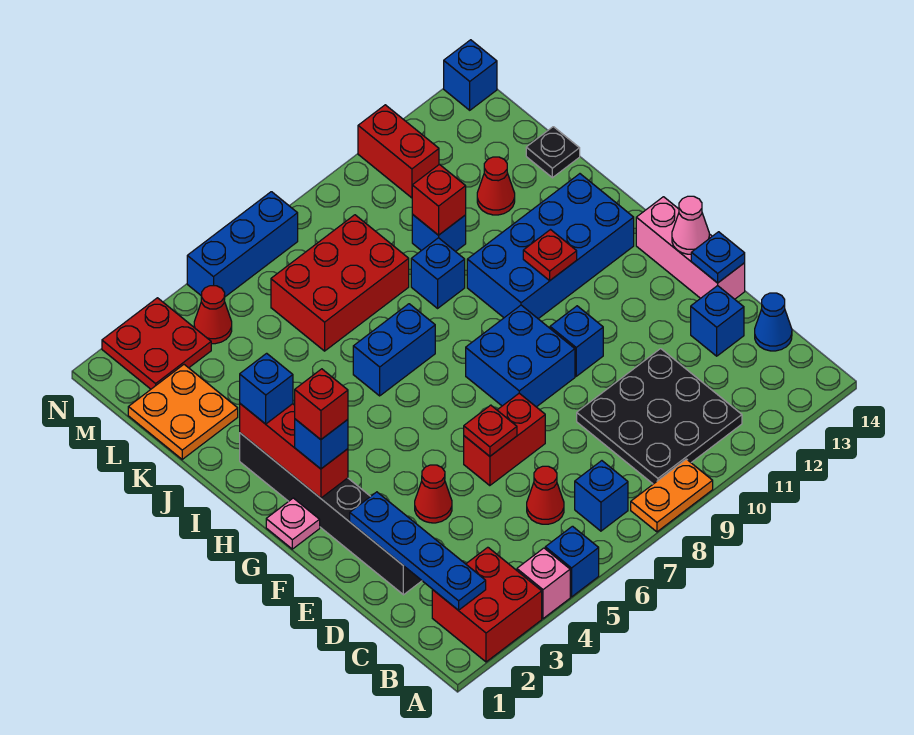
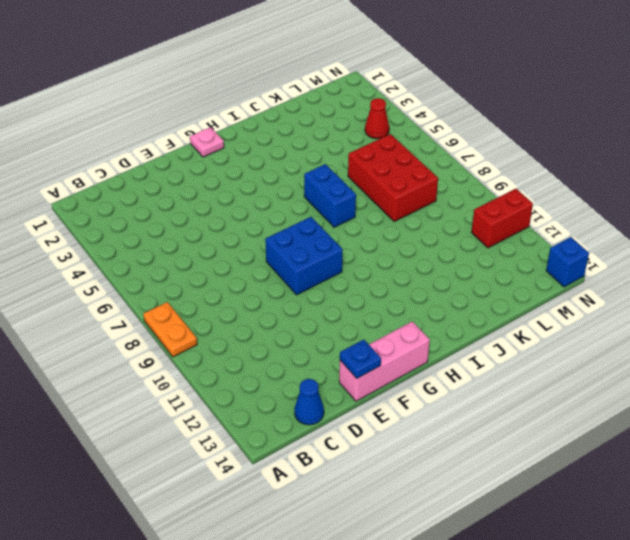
none -> red 2x2 brick [432,547,542,662]
none -> pink 1x1 brick [517,548,570,619]
none -> blue 1x1 brick [545,526,599,597]
none -> blue 1x1 brick [575,461,628,531]

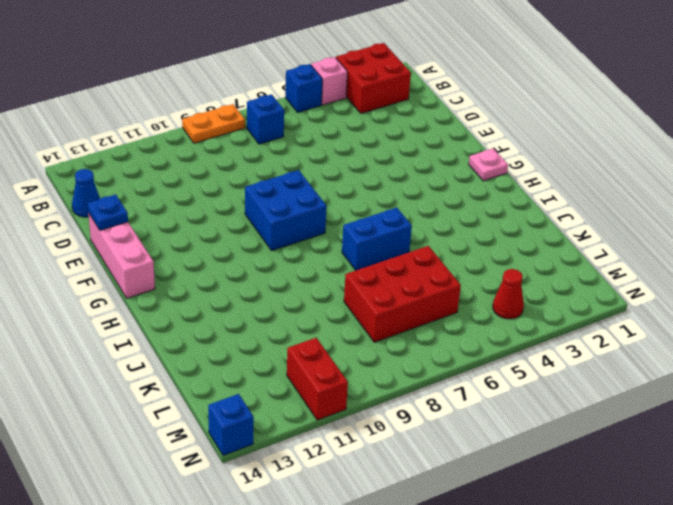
none -> black 3x3 plate [577,349,742,484]
none -> red 1x1 cone [527,466,564,524]
none -> black 1x6 brick [240,433,422,595]
none -> blue 1x1 brick [691,286,744,356]

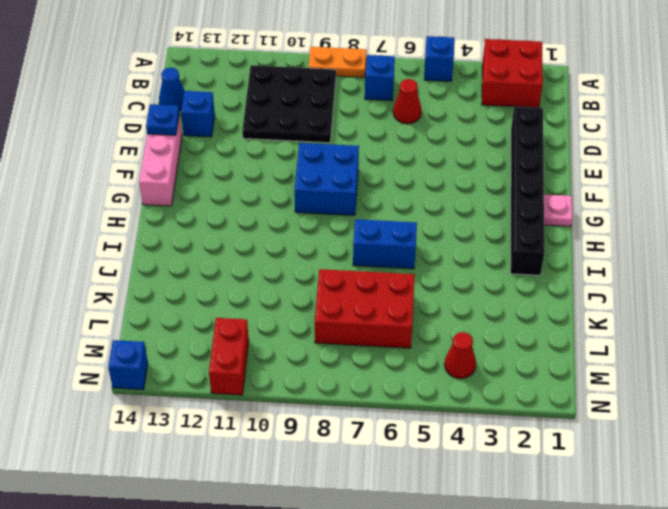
none -> pink 1x1 brick [517,548,570,619]
none -> red 1x1 cone [415,465,452,523]
none -> red 1x2 brick [464,393,545,486]
none -> blue 1x1 brick [550,306,603,376]

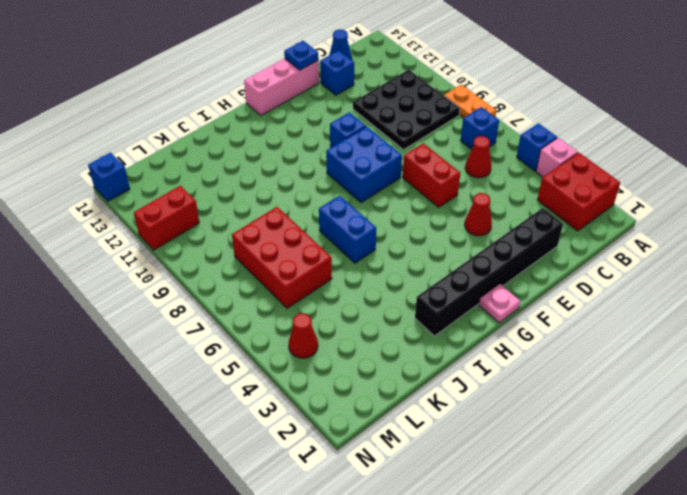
none -> blue 2x4 brick [467,174,634,319]
none -> blue 1x1 brick [411,238,465,308]
none -> orange 2x2 plate [128,365,238,459]
none -> blue 1x1 brick [412,214,466,252]

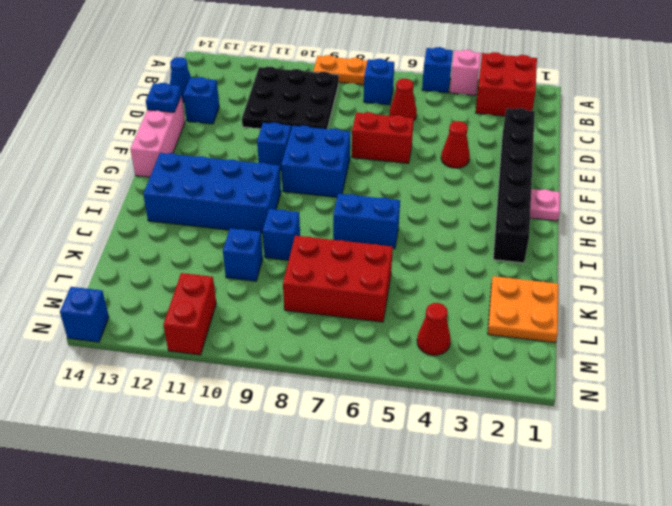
none -> red 1x1 cone [477,157,515,215]
none -> black 1x1 plate [526,127,580,178]
none -> red 2x2 plate [102,298,211,389]
none -> blue 1x3 brick [187,192,298,297]

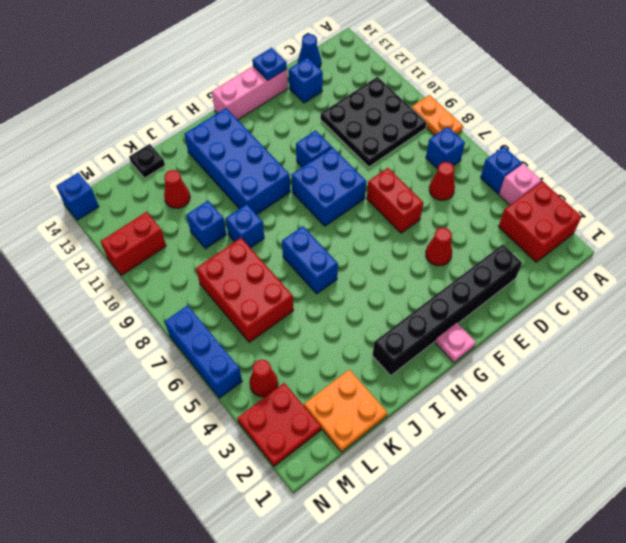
none -> blue 1x4 plate [350,492,486,610]
none -> red 1x1 plate [464,405,517,456]
none -> pink 1x1 cone [672,196,709,254]
none -> red 1x3 brick [240,404,348,498]

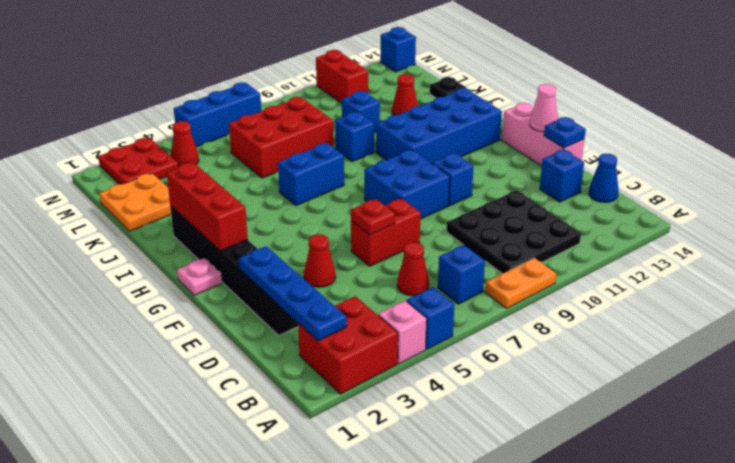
none -> red 1x1 plate [523,230,577,280]
none -> red 1x1 brick [412,164,466,235]
none -> blue 1x1 brick [295,419,348,469]
none -> blue 1x1 brick [240,353,293,424]

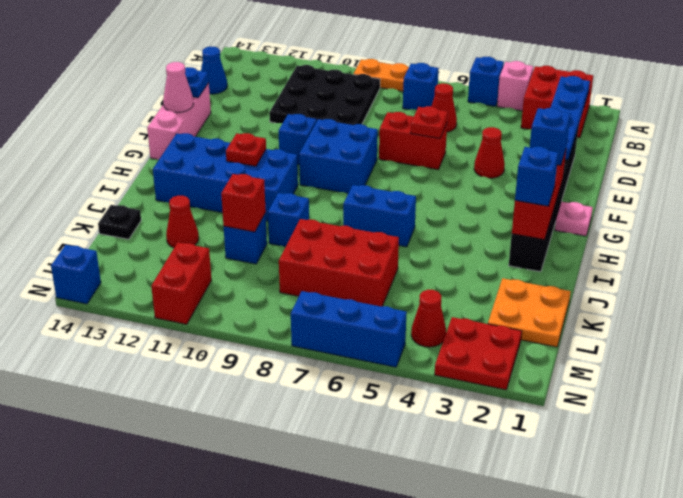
none -> blue 1x1 brick [691,286,744,356]
none -> red 1x1 brick [295,369,348,440]

